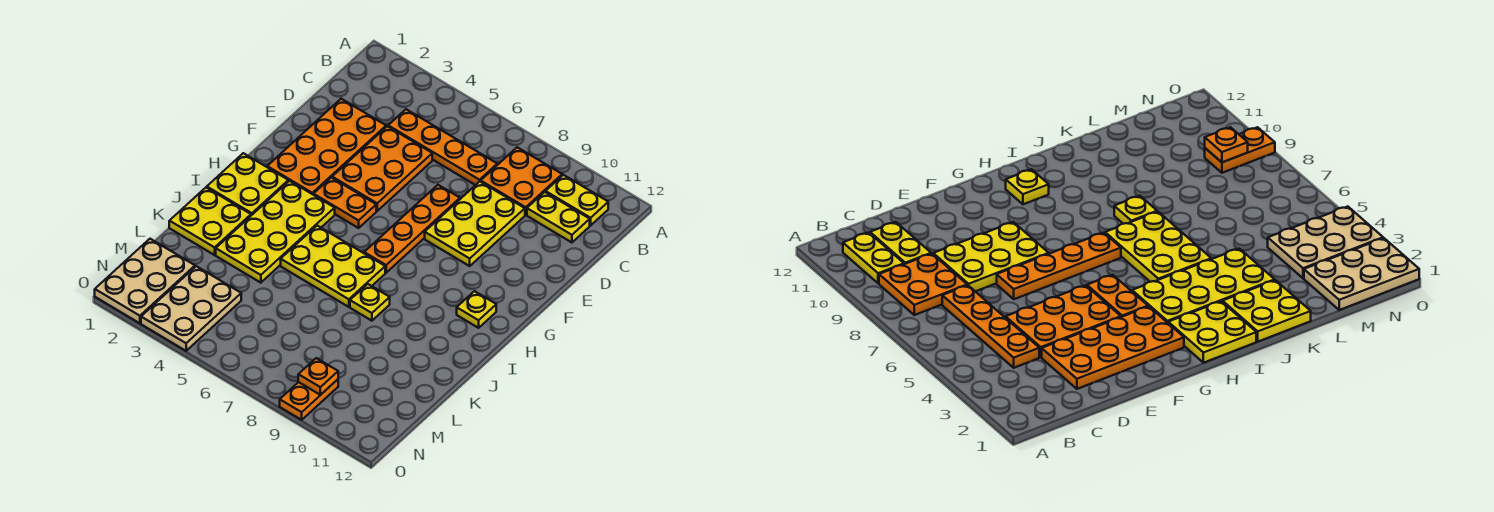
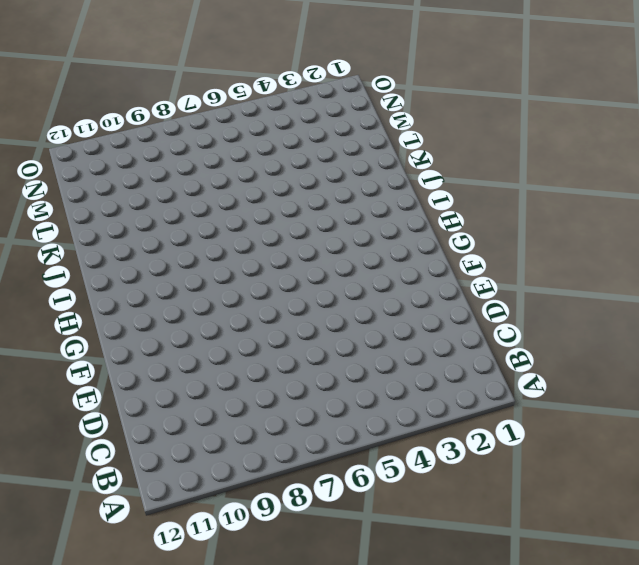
none -> orange 2x2 plate [481,147,562,215]
none -> yellow 1x2 plate [546,175,608,225]
none -> orange 1x4 plate [388,109,497,185]

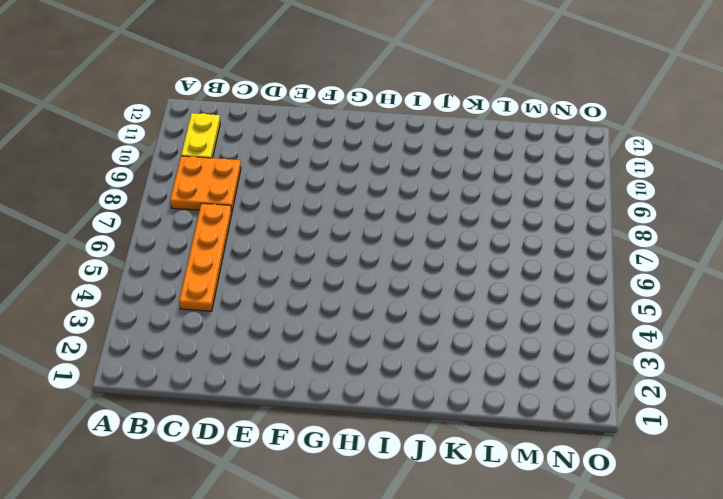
none -> yellow 1x2 plate [527,192,590,242]
none -> orange 2x4 plate [267,99,386,195]
none -> orange 2x3 plate [332,126,432,211]

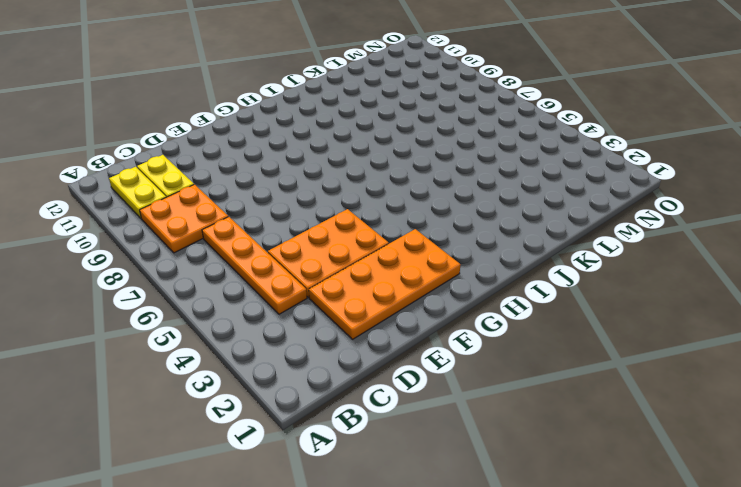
none -> yellow 2x3 plate [425,182,525,266]
none -> orange 1x4 plate [364,185,460,273]
none -> orange 1x2 plate [314,178,376,228]

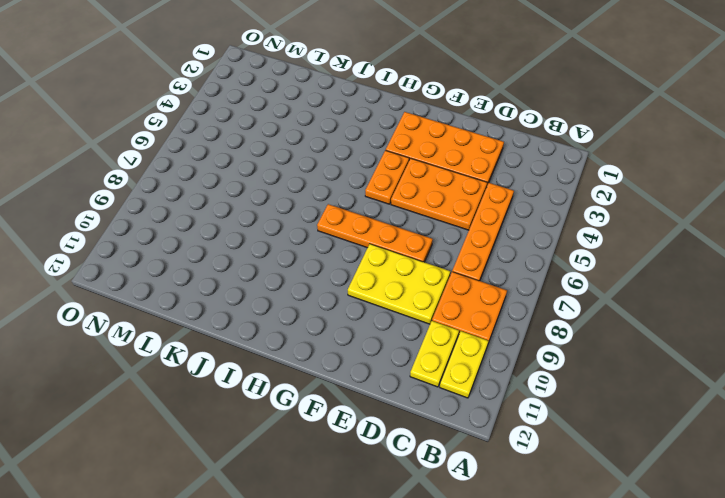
none -> yellow 2x2 plate [207,153,288,215]
none -> yellow 2x4 plate [216,181,335,283]
none -> yellow 1x1 plate [457,291,496,328]

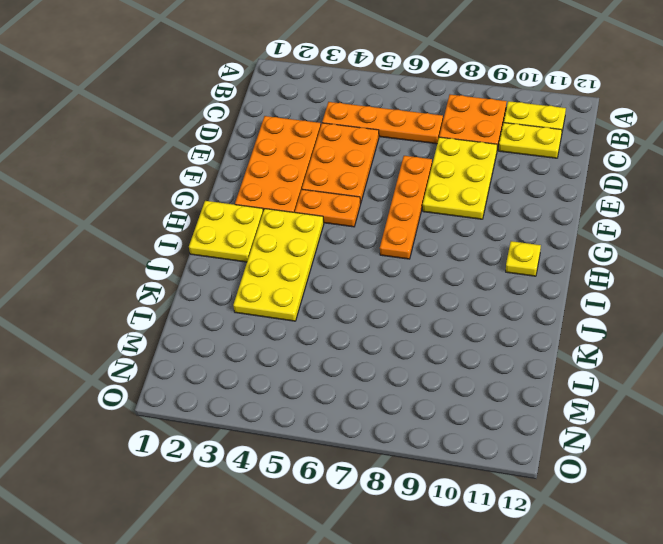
none -> yellow 2x3 plate [281,226,385,307]
none -> yellow 2x2 plate [169,187,251,255]
none -> yellow 1x1 plate [350,284,390,321]

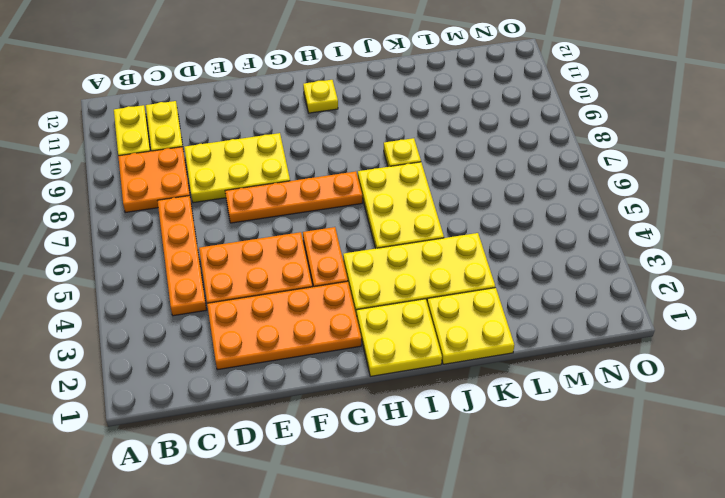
none -> tan 2x3 plate [95,239,195,323]
none -> tan 2x3 plate [141,266,241,351]
none -> orange 1x2 plate [280,379,338,420]

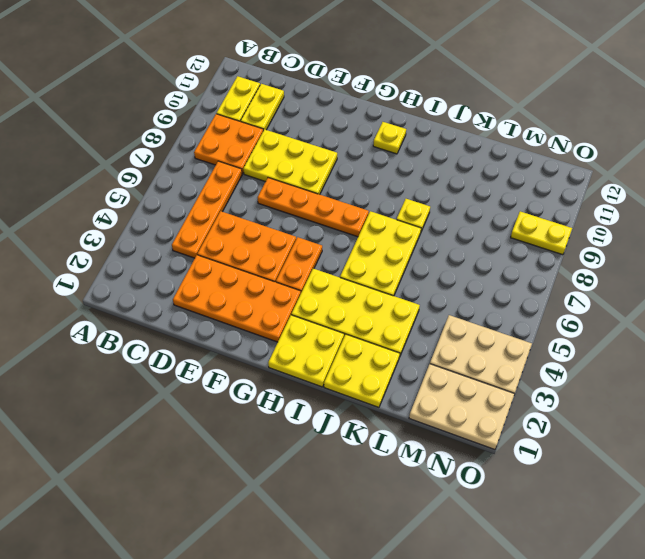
yellow 1x2 plate [511,211,572,255] -> orange 1x2 plate [280,379,338,420]
none -> orange 1x1 plate [298,358,338,395]

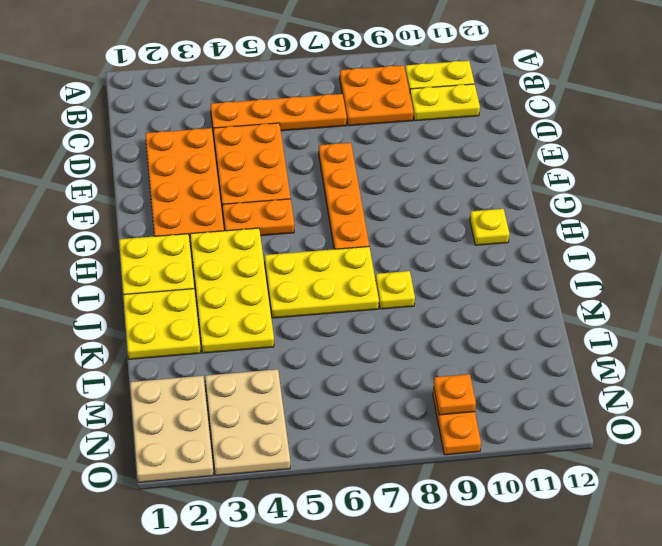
none -> yellow 2x3 plate [425,182,525,266]

